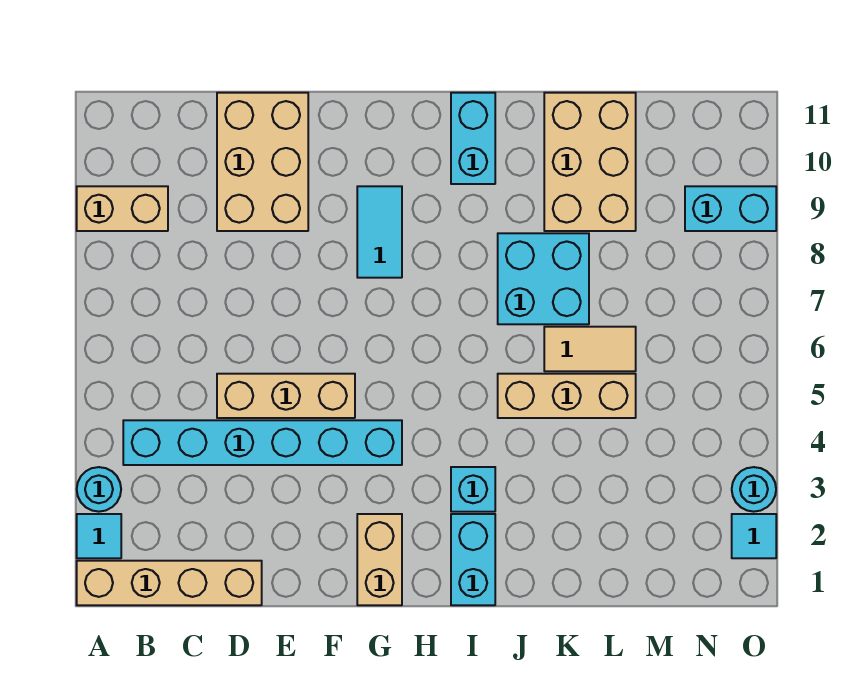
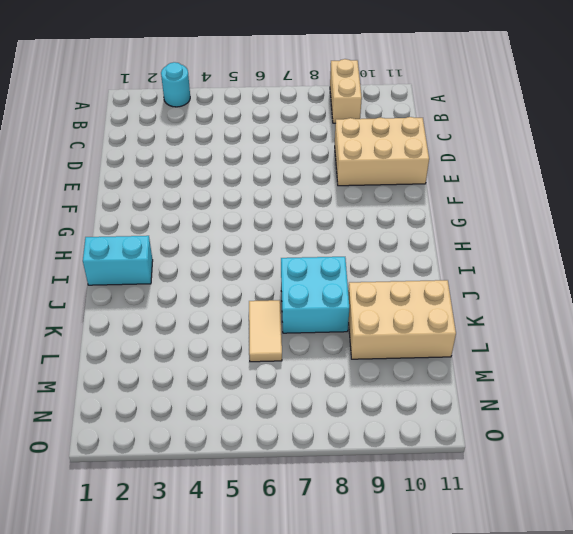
none -> tan 1x4 brick [77,561,262,605]
none -> cyan 1x1 tile [77,514,121,558]
none -> cyan 1x6 brick [123,420,402,465]

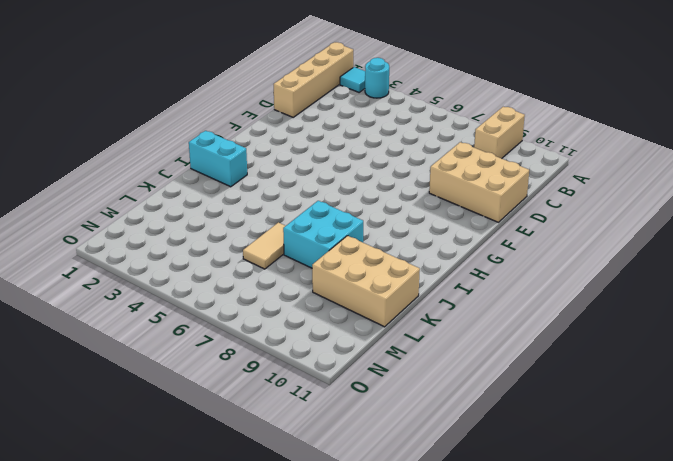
none -> cyan 1x6 brick [123,420,402,465]
none -> tan 1x3 brick [217,374,355,418]
none -> tan 1x2 brick [357,514,402,605]

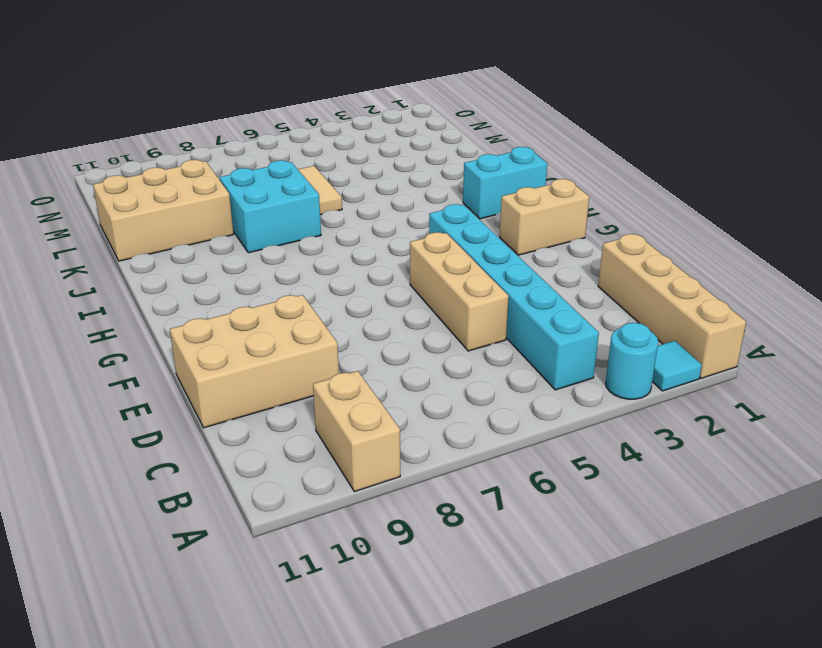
none -> cyan 1x2 tile [357,186,402,278]
none -> cyan 1x1 brick [451,467,495,512]
none -> cyan 1x2 brick [451,93,495,184]

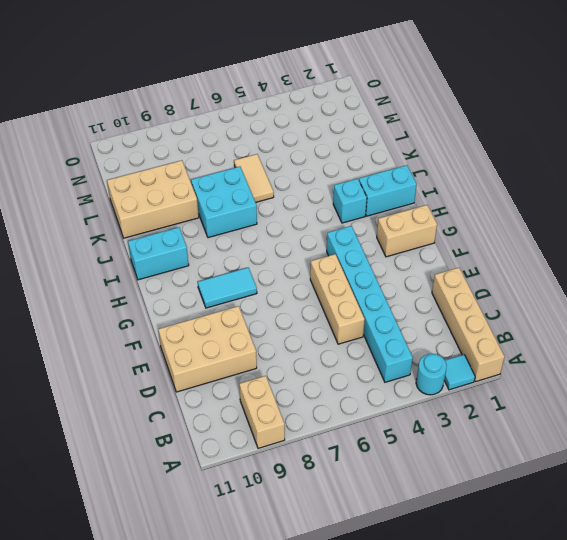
none -> tan 1x3 brick [498,374,636,418]
none -> cyan 1x2 brick [685,186,776,231]
none -> cyan 1x1 tile [732,514,776,558]

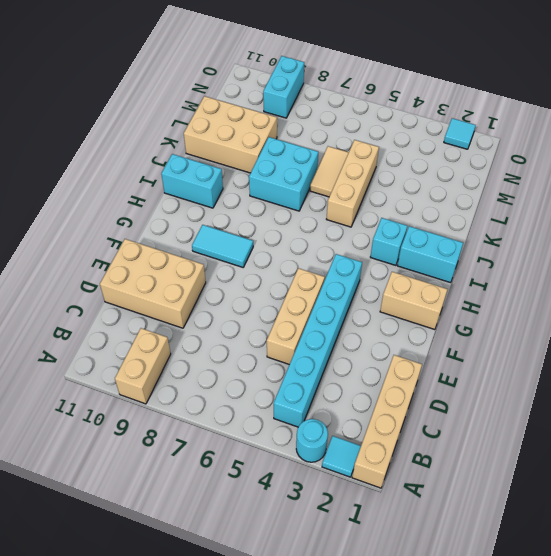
none -> cyan 1x1 round brick [732,467,776,512]

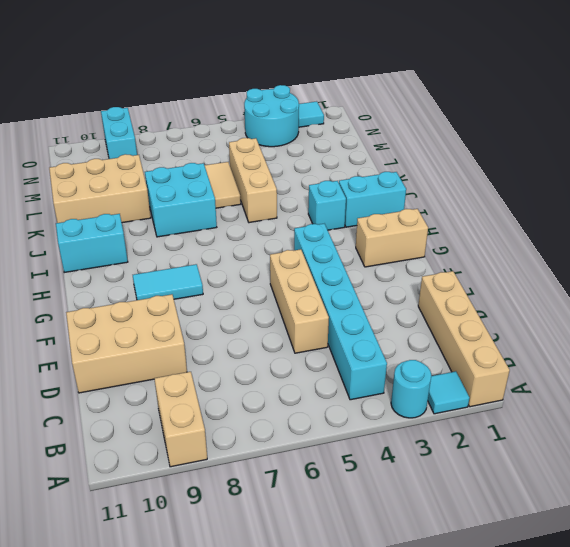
cyan 2x2 round brick [244,85,299,147] -> cyan 1x1 round brick [732,467,776,512]

